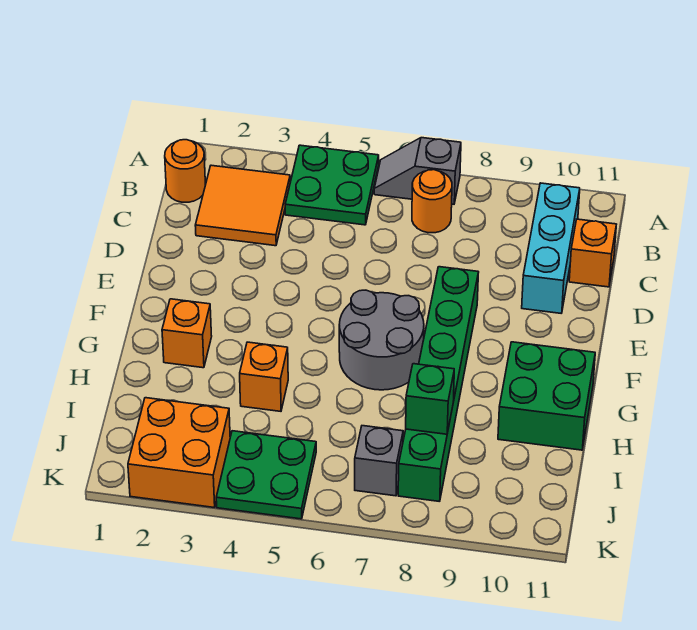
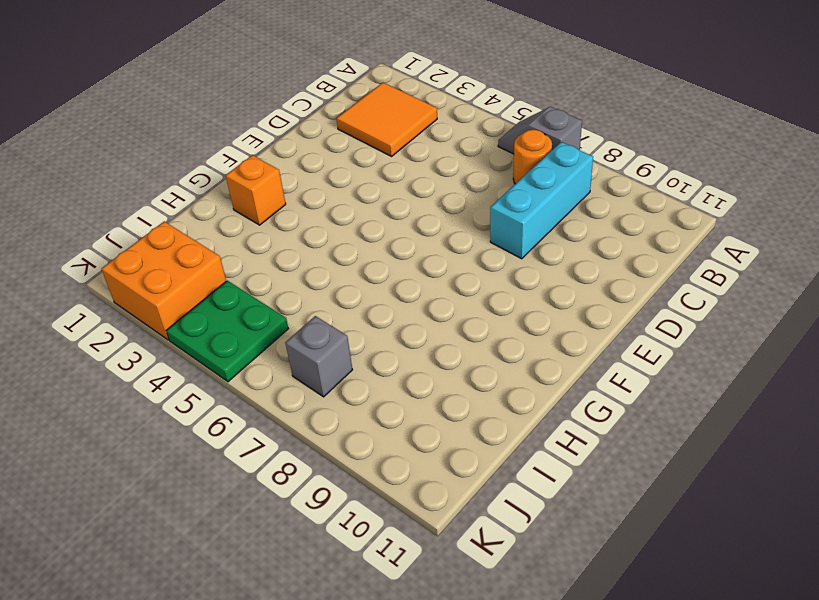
cyan 1x3 brick [490,142,593,259] -> cyan 1x3 brick moved to [522,183,580,313]
none -> green 2x2 plate [285,145,379,225]
none -> orange 1x1 round brick [165,140,205,202]
none -> orange 1x1 brick [569,219,616,287]

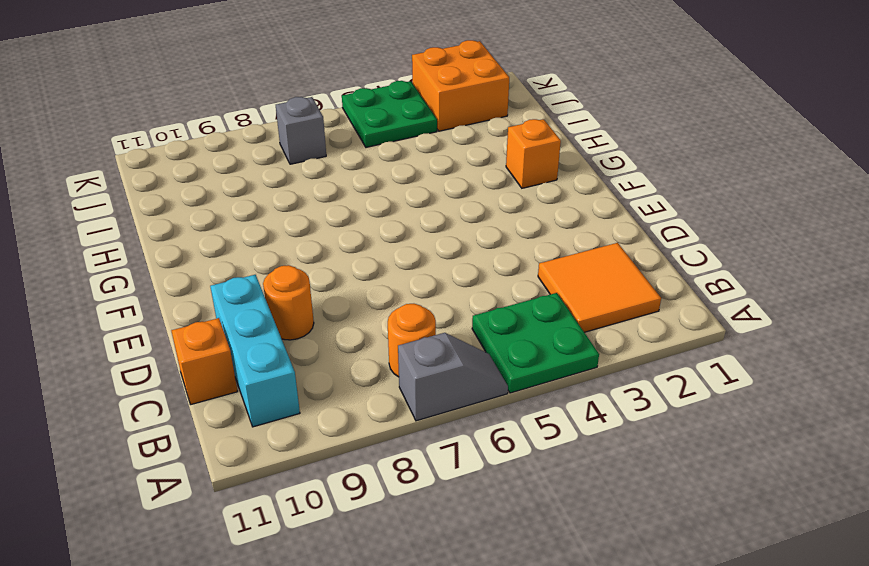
orange 1x1 round brick [263,265,314,340] -> orange 1x1 round brick moved to [165,140,205,202]
none -> green 1x6 brick [398,267,479,502]
none -> grey 2x2 round brick [339,290,424,390]
none -> green 2x2 brick [498,342,595,450]

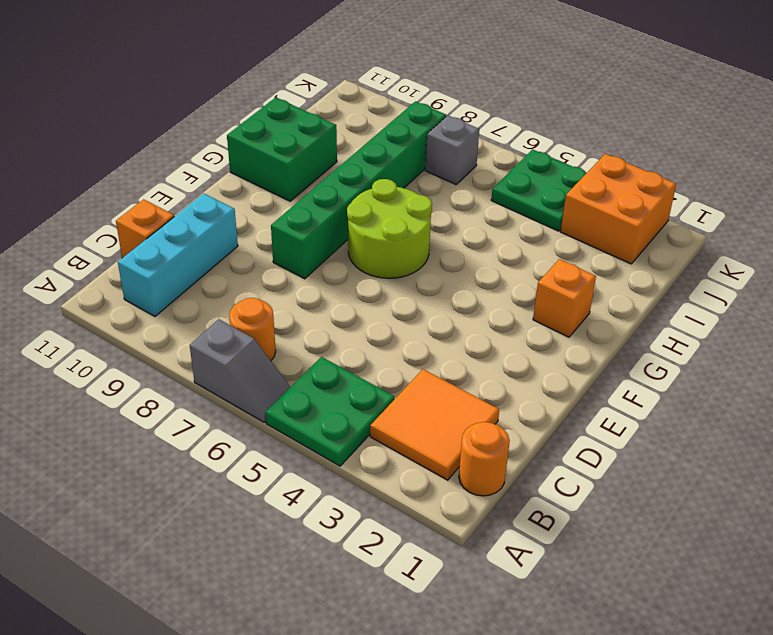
lime 2x2 round brick [347,179,432,278] -> grey 2x2 round brick [339,290,424,390]
none -> orange 1x1 brick [240,342,288,411]
none -> green 1x1 brick [406,364,454,434]

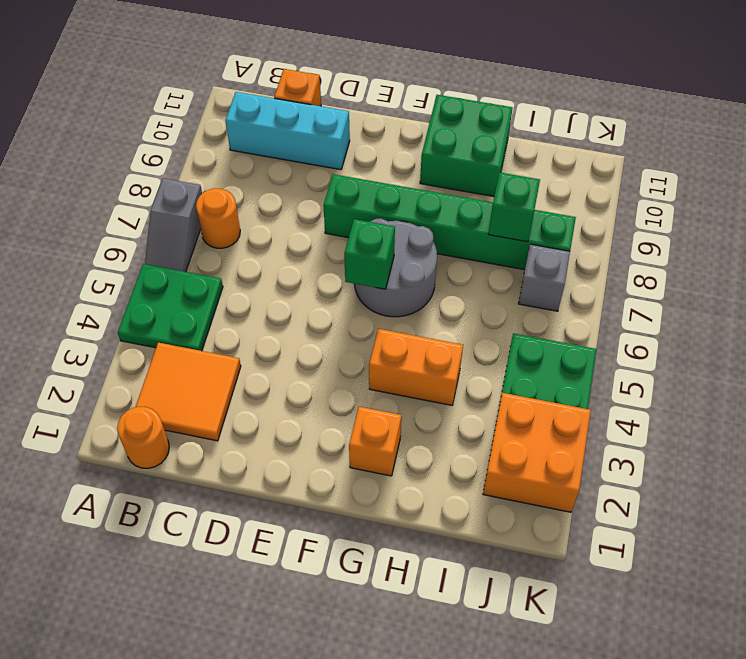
green 1x1 brick [344,219,395,289] -> none
orange 1x2 brick [369,329,463,405] -> orange 1x1 brick [240,342,288,411]

